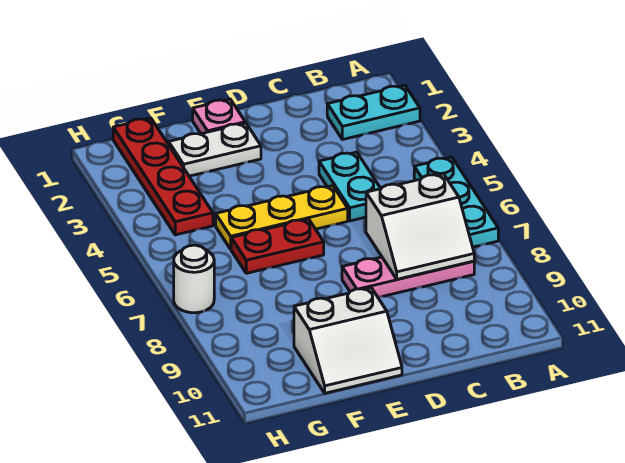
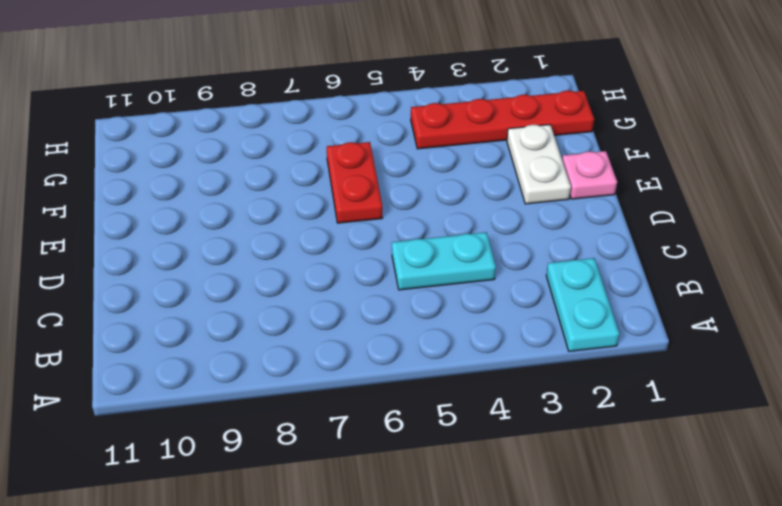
none -> cyan 1x3 plate [414,157,498,247]
none -> pink 1x3 plate [342,257,474,297]
none -> yellow 1x3 plate [216,186,348,249]

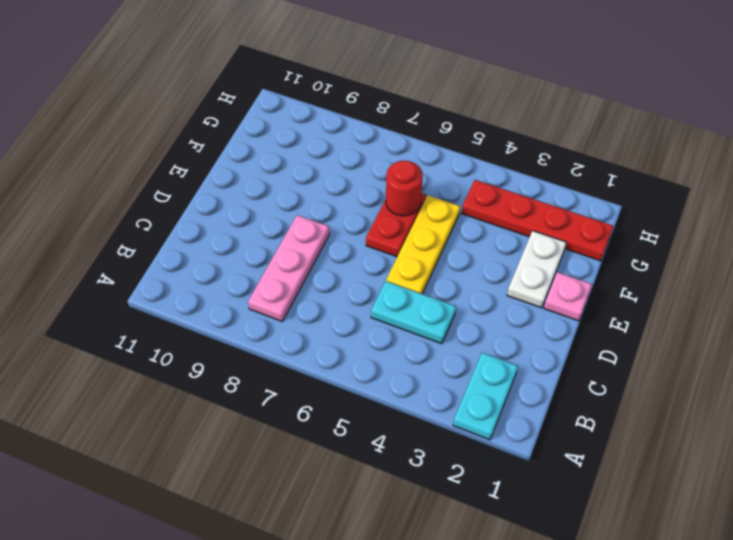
red 1x1 round brick [386,161,423,216] -> none
none -> cyan 1x3 plate [414,157,498,247]
none -> white 2x2 slope [294,288,402,393]
none -> white 1x1 round brick [174,245,214,313]

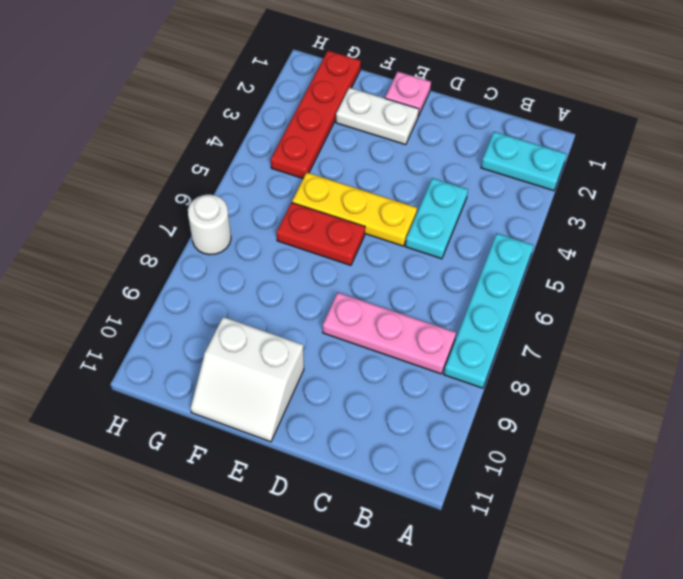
cyan 1x4 plate [444,233,534,388] -> cyan 1x3 plate [414,157,498,247]
none -> white 2x2 slope [366,174,474,279]

